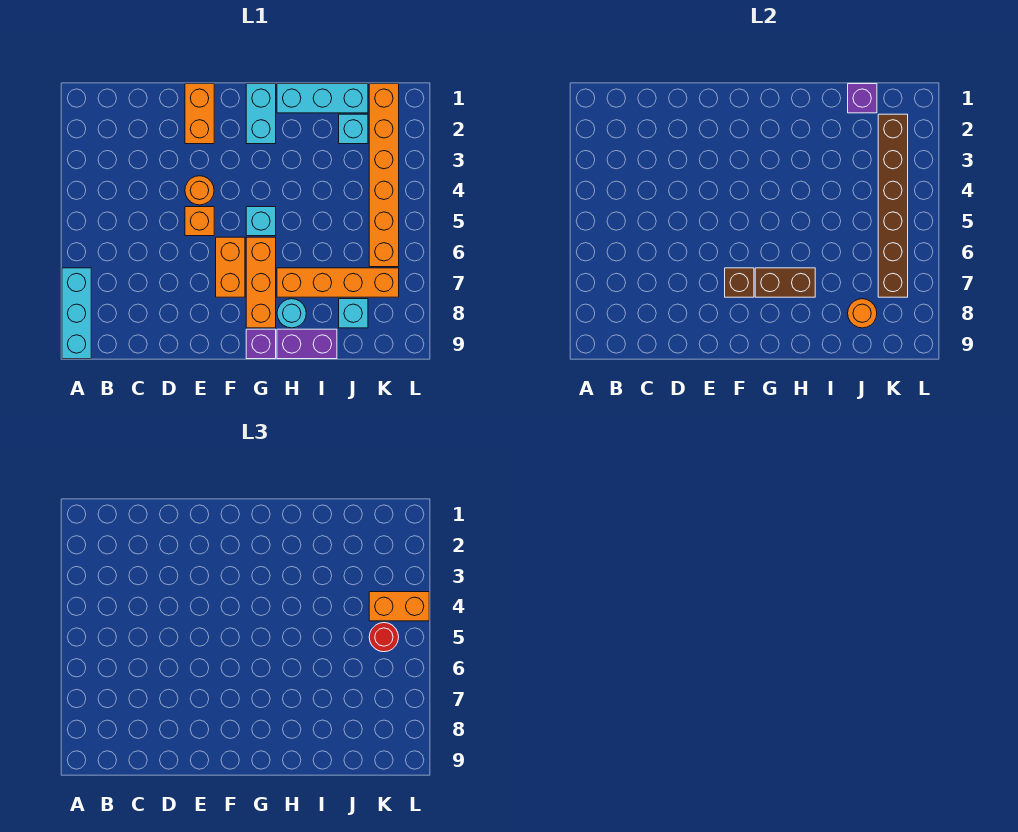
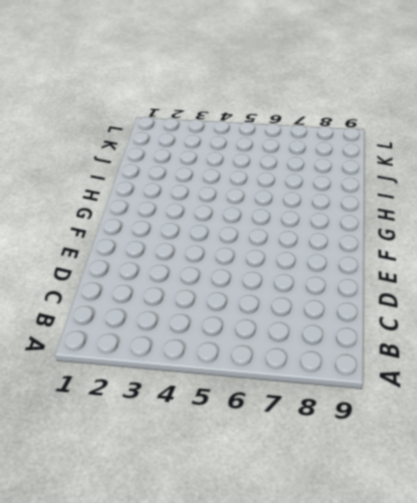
none -> cyan 1x3 brick [62,268,91,359]
none -> orange 1x2 brick [185,84,214,144]
none -> orange 1x1 round brick [185,176,214,205]

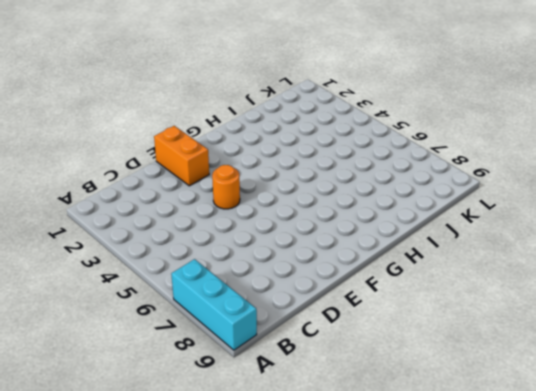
none -> orange 1x1 brick [185,207,214,236]
none -> orange 1x2 brick [216,237,245,297]
none -> cyan 1x2 brick [246,84,276,144]

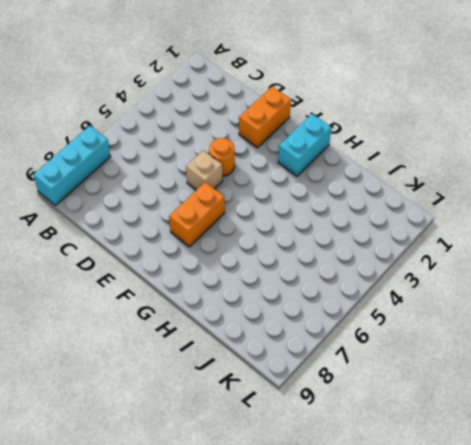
tan 1x1 brick [186,150,222,190] -> orange 1x1 brick [185,207,214,236]
none -> cyan 1x1 brick [246,207,276,236]
none -> orange 1x3 brick [246,237,276,328]
none -> purple 1x1 brick [246,329,276,359]

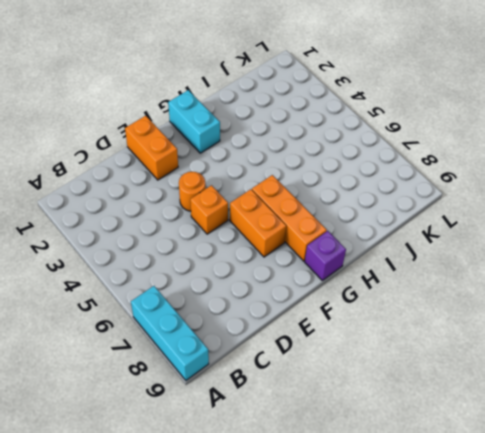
none -> cyan 1x1 brick [246,207,276,236]
none -> cyan 1x3 brick [277,84,368,113]
none -> orange 1x4 brick [277,268,399,297]

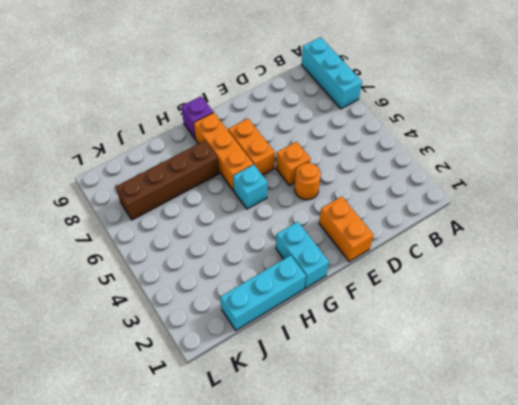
brown 1x4 brick [116,141,219,220] -> orange 1x4 brick [277,268,399,297]
none -> cyan 1x1 round brick [277,299,306,328]
none -> purple 1x2 brick [277,329,337,359]
none -> cyan 1x1 brick [339,114,368,144]

